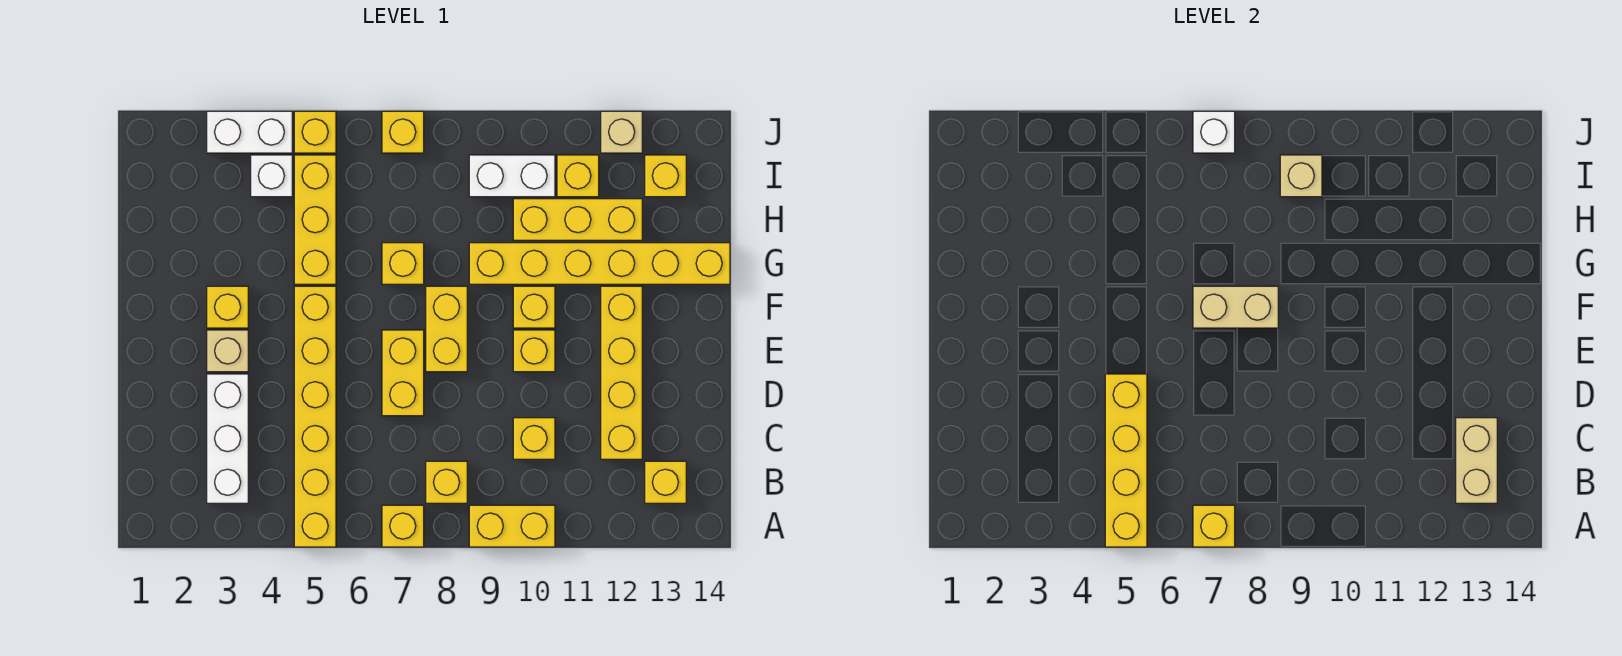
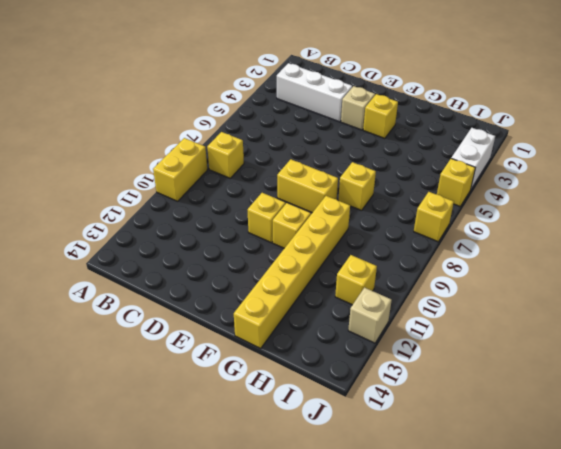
none -> yellow 1x6 brick [294,286,336,547]
none -> yellow 1x1 brick [382,505,424,547]
none -> yellow 1x1 brick [645,461,686,503]
none -> yellow 1x1 brick [513,418,555,459]

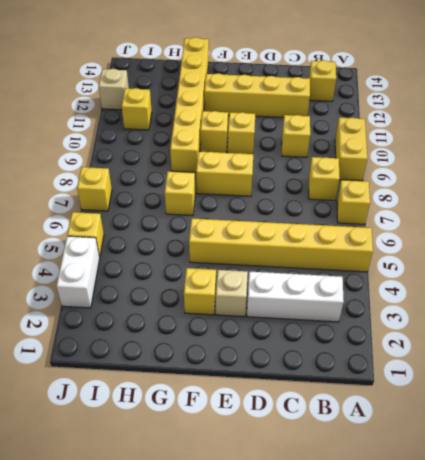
none -> yellow 1x2 brick [382,330,424,416]
none -> yellow 1x3 brick [294,155,336,284]
none -> yellow 1x3 brick [513,199,642,240]
none -> white 1x1 brick [251,155,292,197]

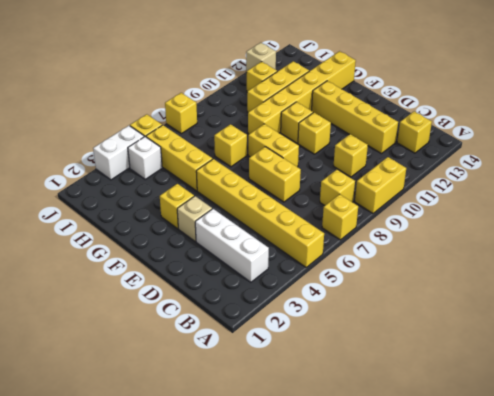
none -> white 1x2 brick [469,155,555,197]
none -> yellow 1x1 brick [645,155,686,197]
none -> yellow 1x4 brick [1105,374,1147,547]
none -> yellow 1x1 brick [1193,505,1235,547]

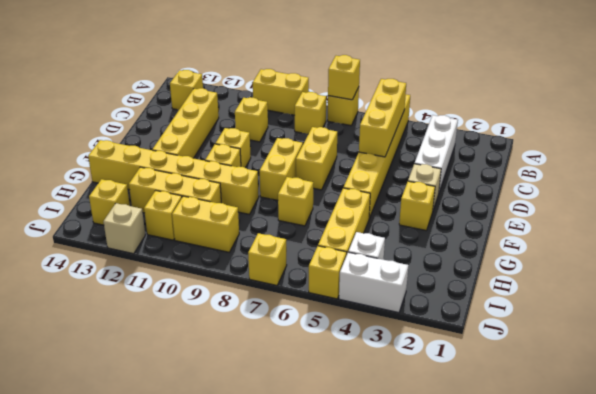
yellow 1x3 brick [359,79,406,157] -> yellow 1x4 brick [1105,374,1147,547]
yellow 1x2 brick [172,196,239,252] -> white 1x2 brick [469,155,555,197]
none -> tan 1x2 brick [1456,418,1497,503]
none -> tan 1x2 brick [1193,286,1278,328]
none -> tan 1x1 brick [1280,155,1322,197]
none -> white 1x1 brick [1193,111,1235,153]

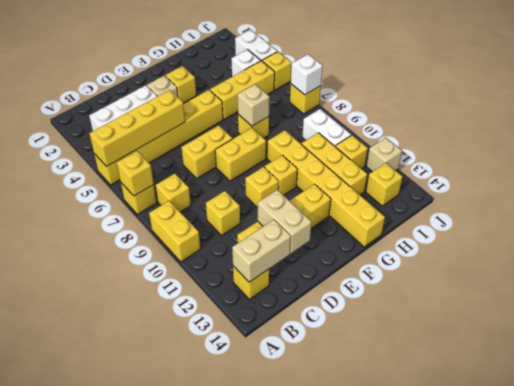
tan 1x2 brick [258,190,311,253] -> tan 1x2 brick moved to [1193,286,1278,328]
tan 1x1 brick [237,84,269,126] -> tan 1x1 brick moved to [1280,155,1322,197]

